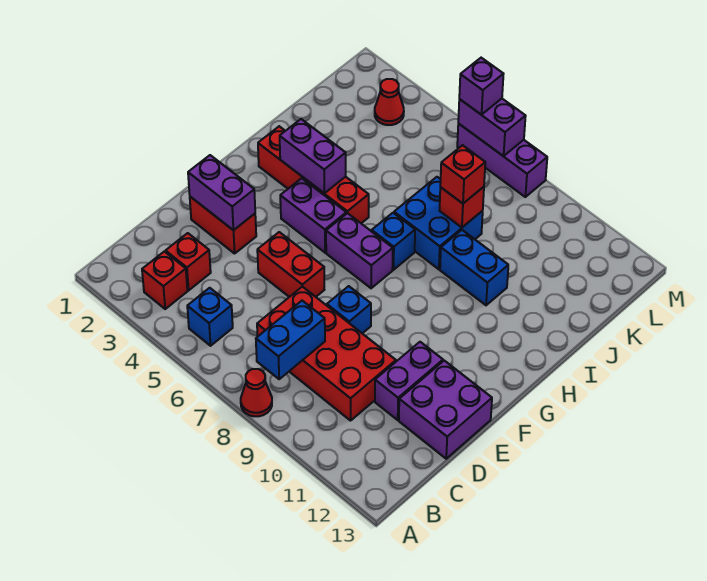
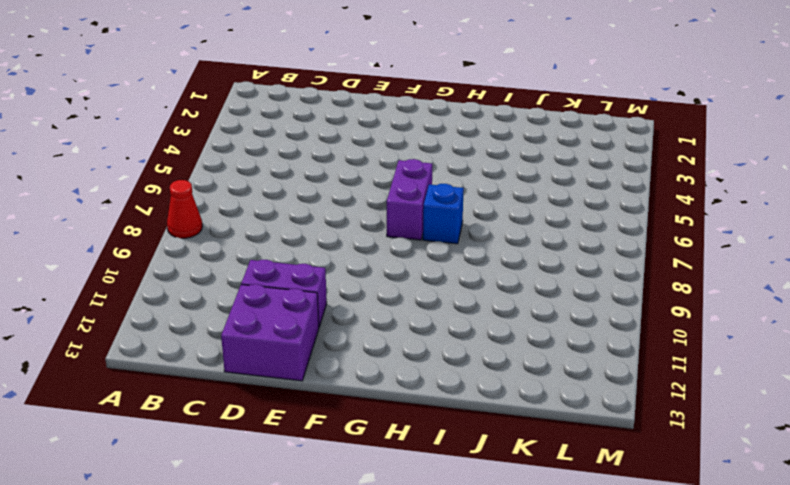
none -> red 1x1 brick [142,251,187,309]
none -> blue 1x1 brick [187,288,233,346]
none -> red 1x1 brick [166,233,211,290]

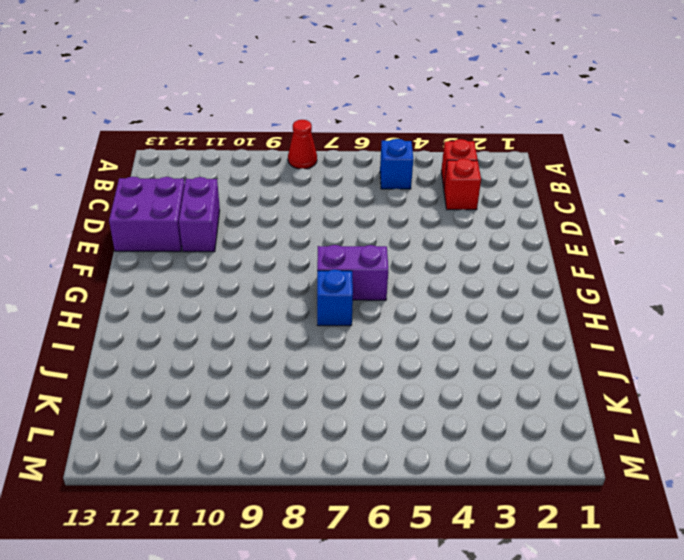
none -> red 2x4 brick [257,287,396,421]
none -> red 1x2 brick [190,197,256,253]
none -> red 1x2 brick [257,232,324,297]

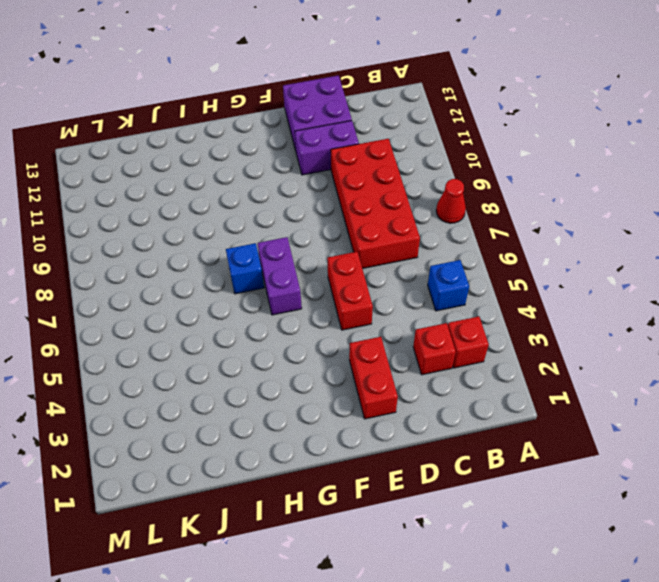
none -> blue 1x1 brick [327,286,371,333]
none -> purple 1x2 brick [280,178,346,253]
none -> red 1x4 brick [258,126,369,223]

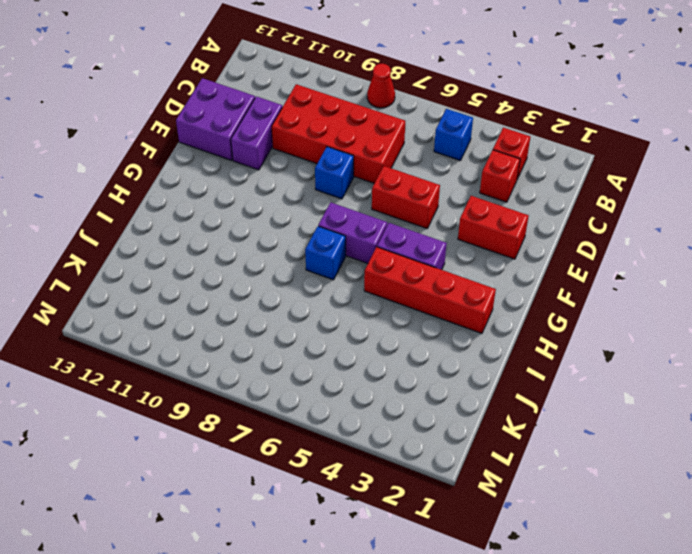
none -> blue 2x2 brick [394,177,483,269]
none -> blue 1x2 brick [440,230,508,305]
none -> red 1x1 cone [375,79,404,125]

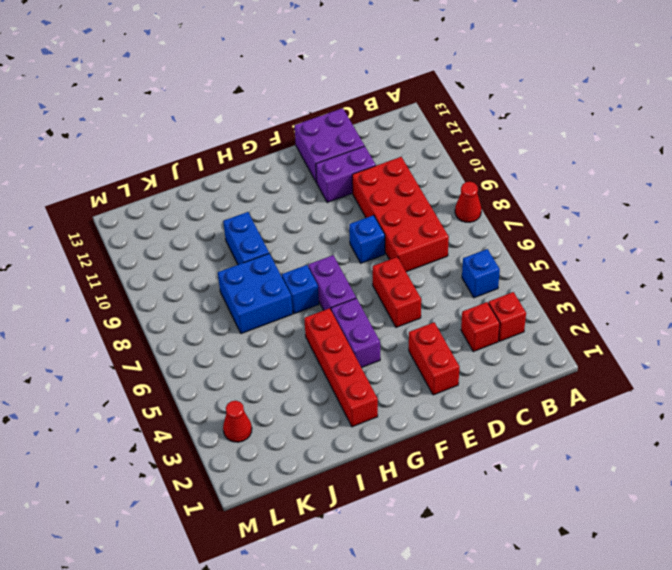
none -> purple 1x3 brick [457,123,547,197]
none -> blue 1x2 brick [256,301,325,379]
none -> purple 1x2 brick [188,155,255,230]

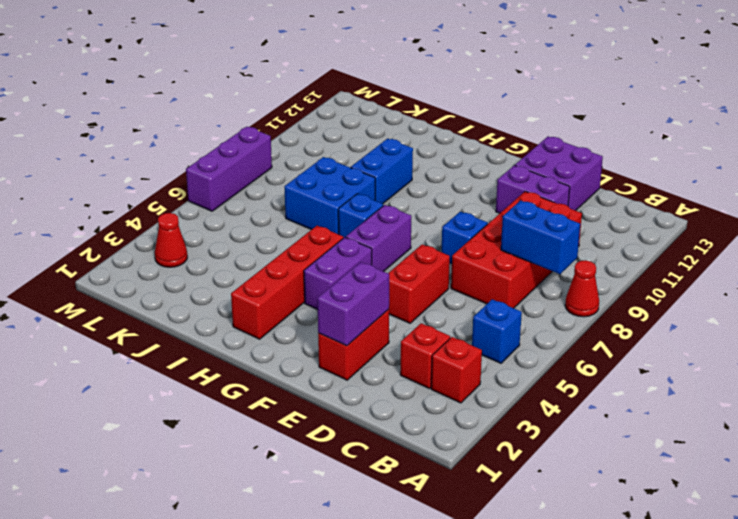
none -> purple 1x2 brick [280,119,346,194]
none -> red 1x1 brick [440,187,484,227]
none -> purple 1x2 brick [458,99,526,156]

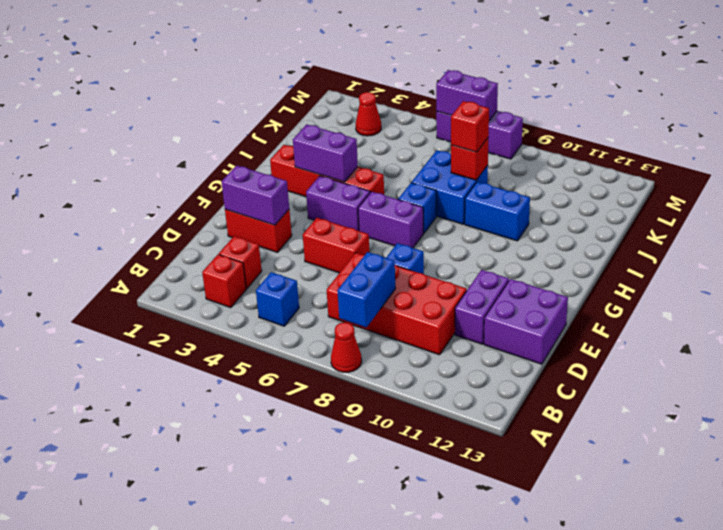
none -> purple 1x1 brick [459,58,503,115]

